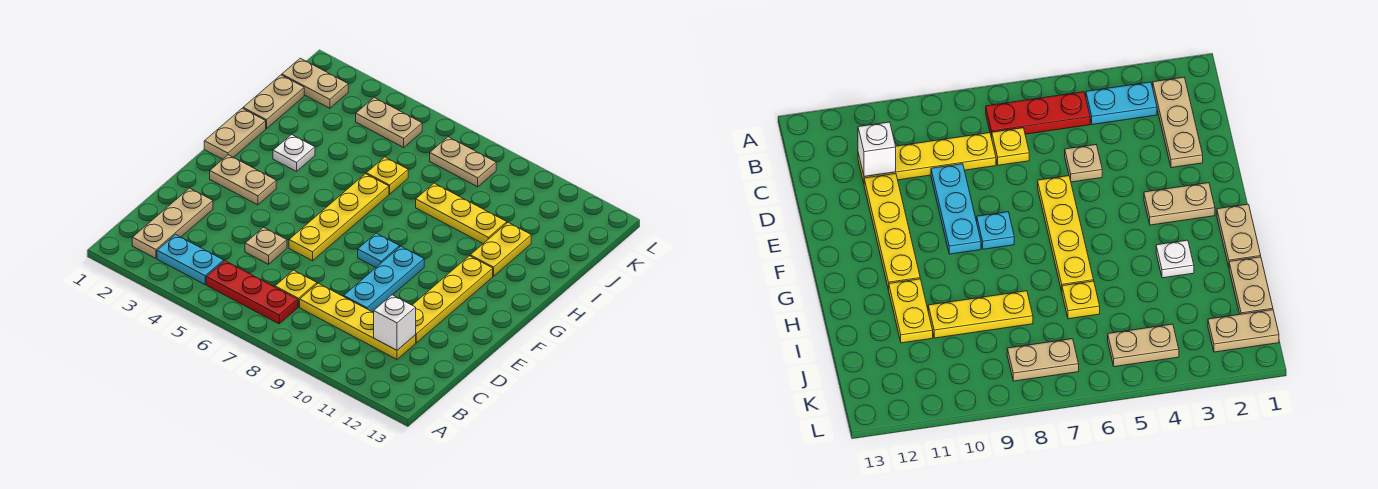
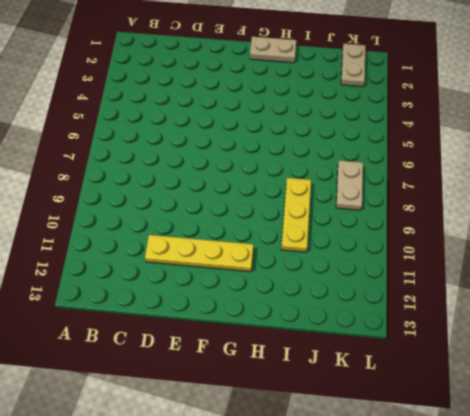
none -> tan 1x3 plate [132,188,213,258]
none -> cyan 1x2 plate [157,235,224,284]
none -> red 1x3 plate [206,261,298,324]

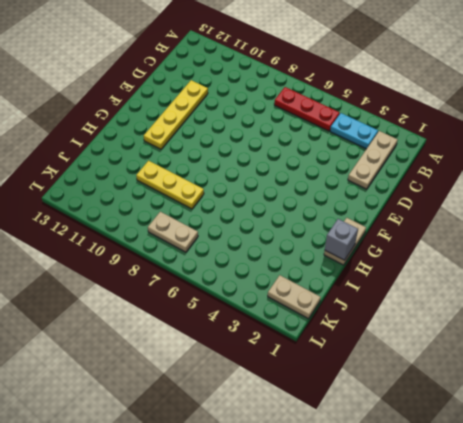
grey 1x1 brick [325,219,358,260] -> none
none -> yellow 1x1 plate [275,270,317,307]
none -> yellow 1x4 plate [300,283,416,359]
none -> tan 1x1 plate [245,227,287,264]

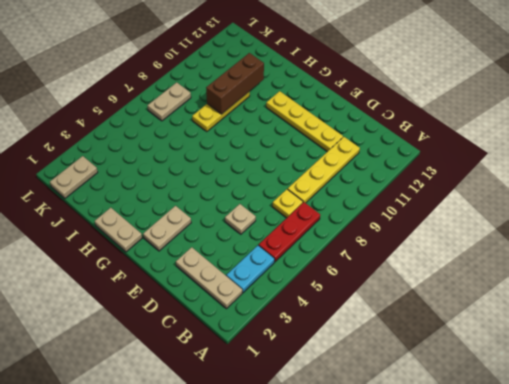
brown 1x3 brick [206,53,264,114] -> none
none -> cyan 1x3 plate [344,246,424,312]
none -> yellow 1x4 plate [289,174,389,261]
none -> cyan 1x1 plate [358,233,400,267]

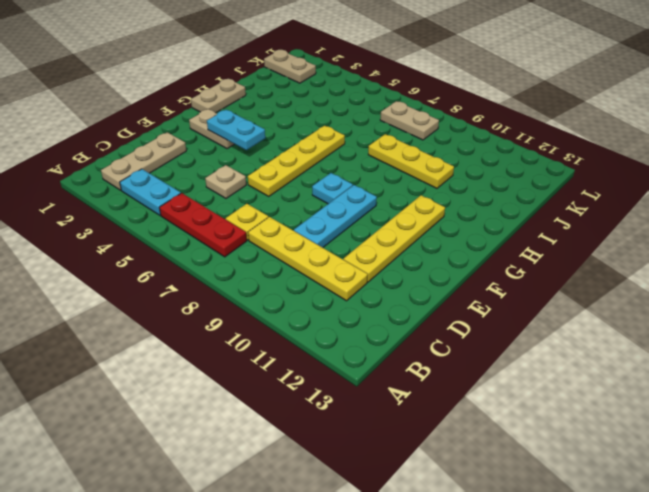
cyan 1x2 plate [207,110,265,150] -> none
none -> white 1x1 plate [273,135,315,171]
none -> yellow 1x2 plate [470,223,531,276]
none -> tan 1x2 plate [243,75,304,129]

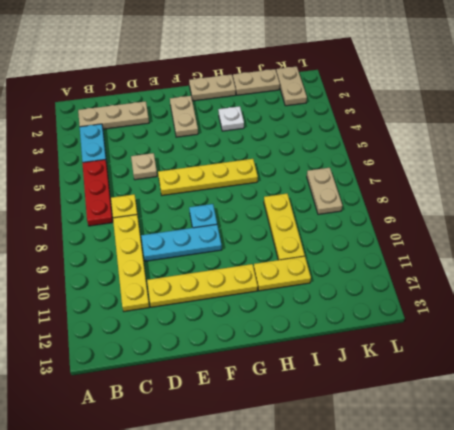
none -> yellow 1x1 plate [366,157,408,194]
none -> tan 1x2 plate [356,98,422,147]
none -> white 1x1 brick [374,295,416,350]

